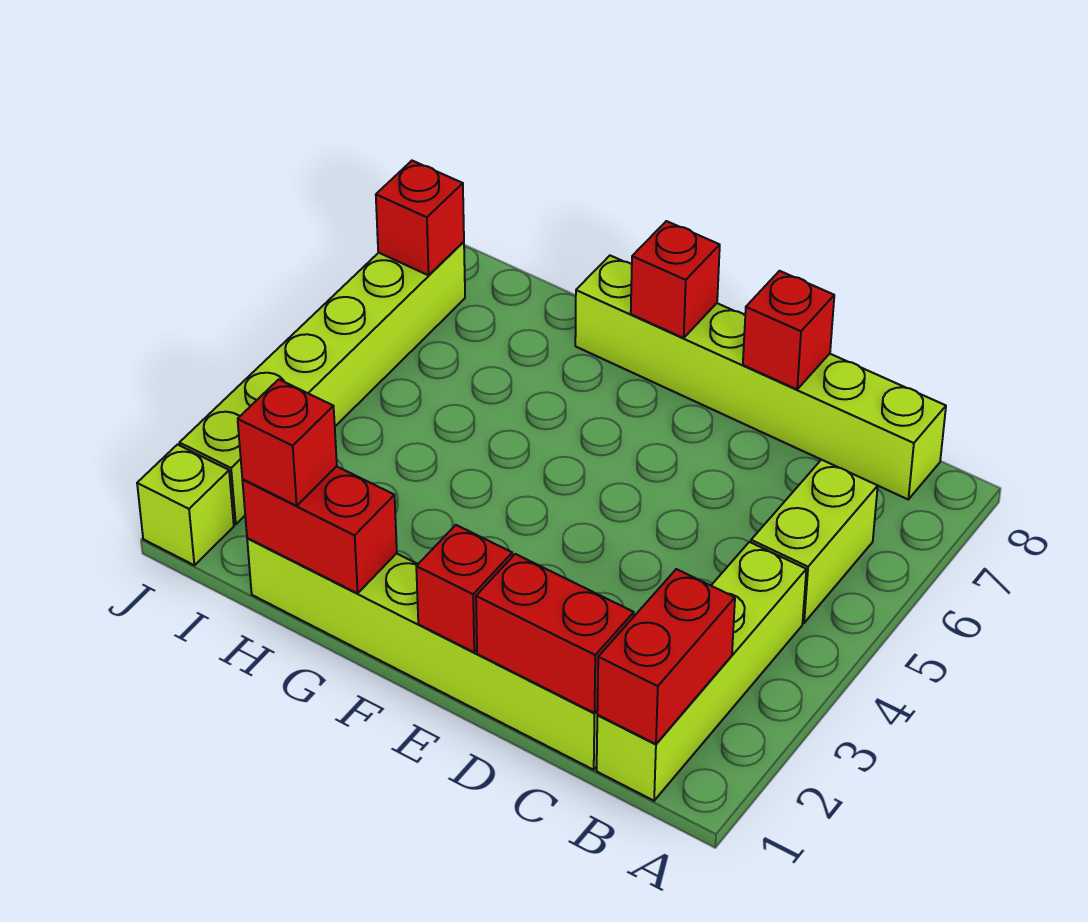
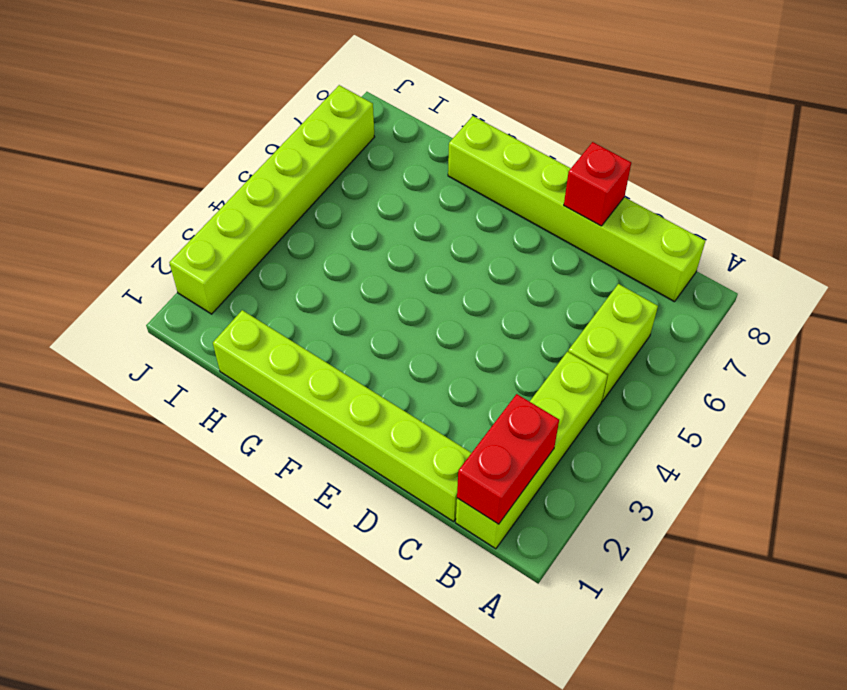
none -> lime 1x1 brick [137,445,234,565]
none -> red 1x2 brick [476,554,634,713]
none -> red 1x1 brick [416,525,512,652]

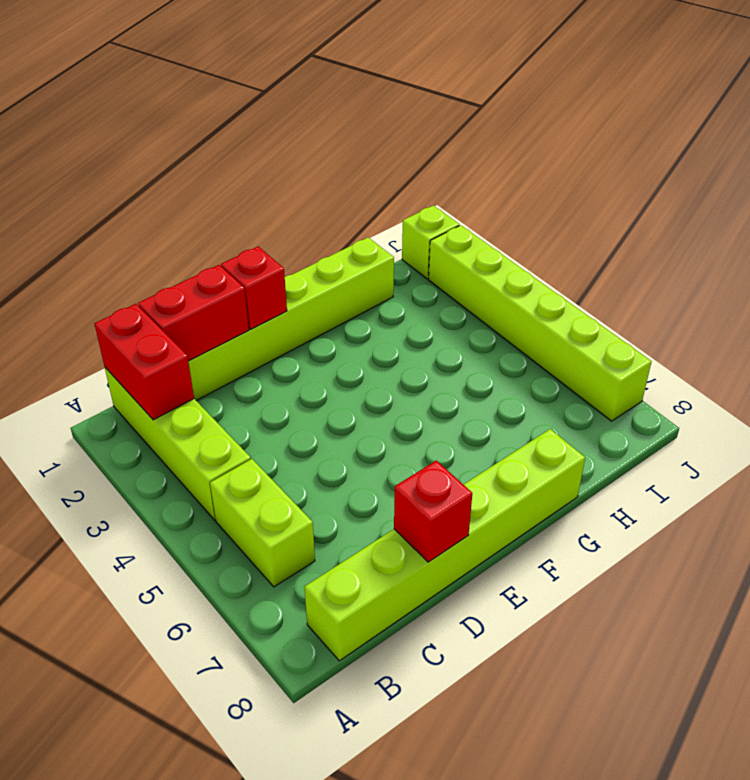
none -> red 1x1 brick [631,221,720,338]
none -> red 1x2 brick [242,466,397,593]
none -> red 1x1 brick [376,161,464,275]

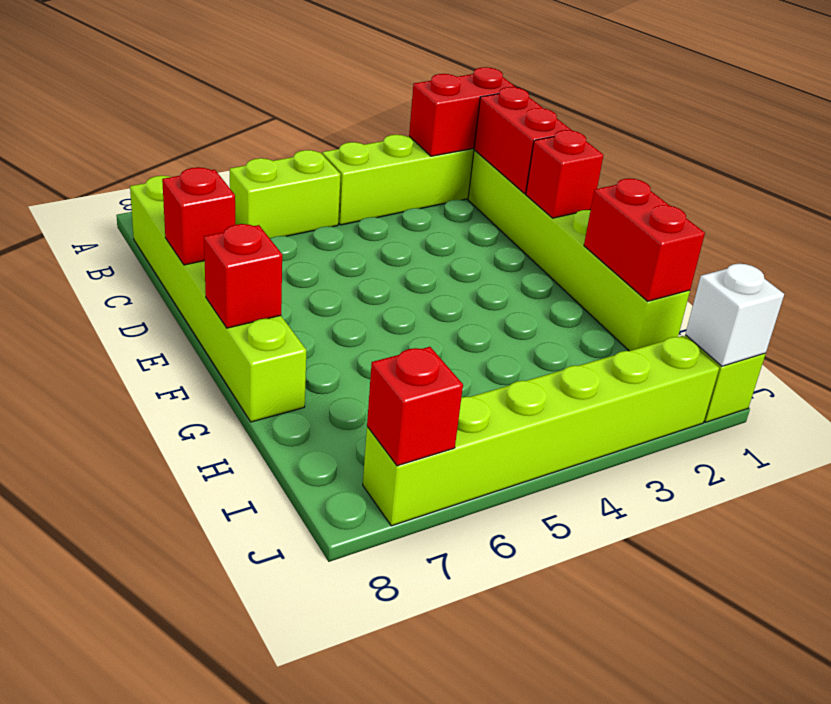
white 1x1 brick [685,264,784,366] -> none
none -> red 1x1 brick [238,379,337,506]

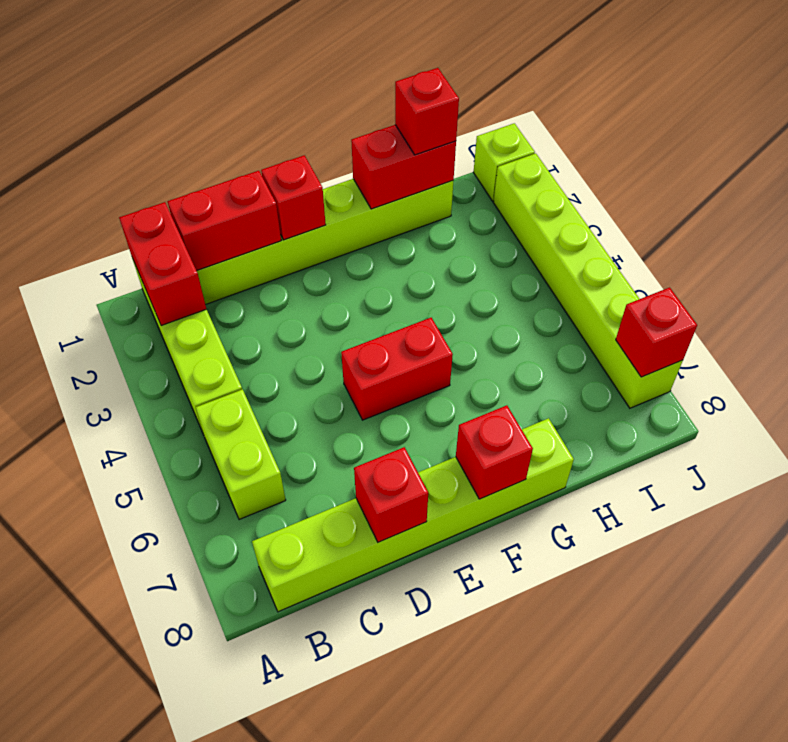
red 1x2 brick [341,318,453,420] -> none

